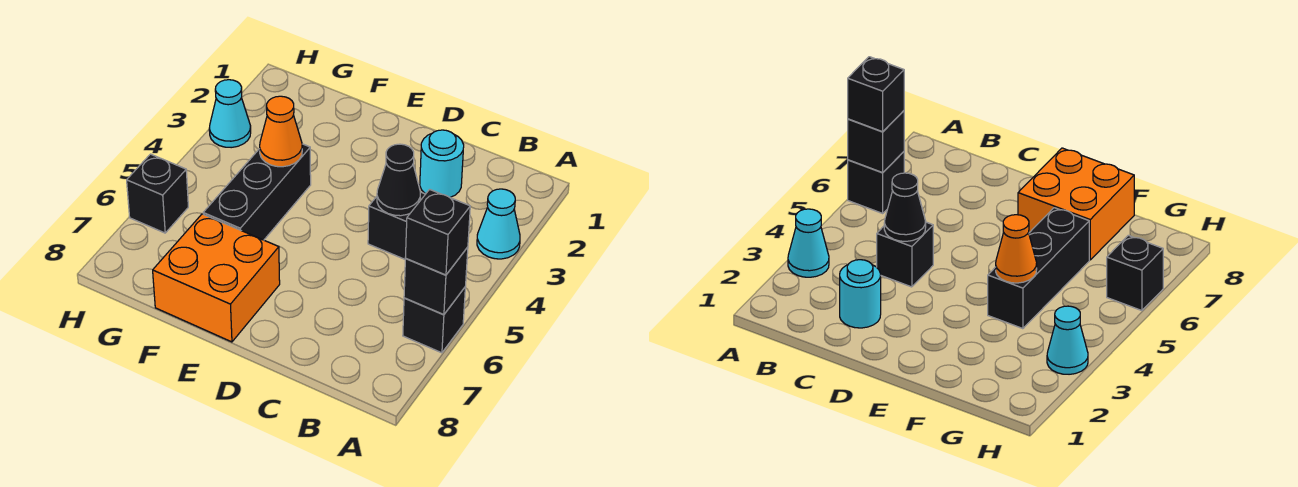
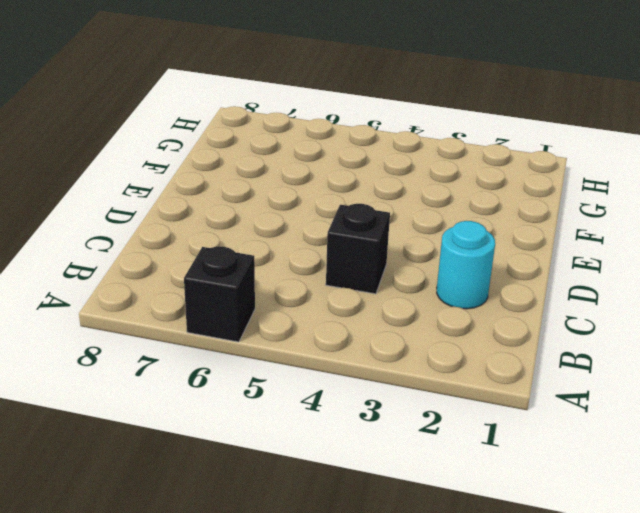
none -> cyan 1x1 cone [477,189,520,259]
none -> orange 2x2 brick [153,214,280,342]
none -> black 1x3 brick [203,144,311,240]

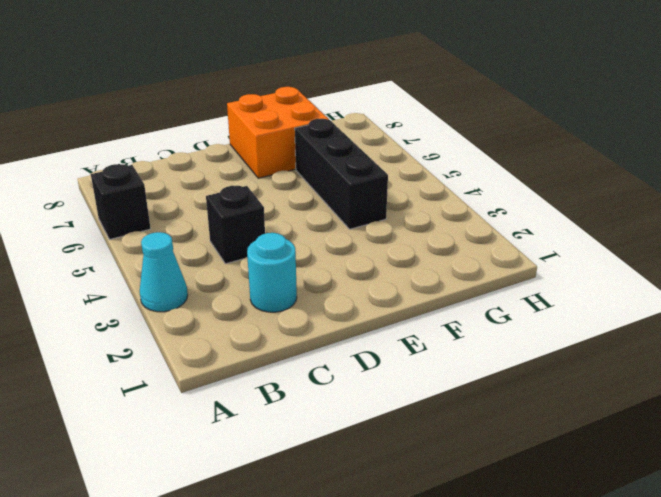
none -> cyan 1x1 cone [209,80,251,148]
none -> black 1x1 brick [127,154,188,233]
none -> black 1x1 brick [404,247,468,315]

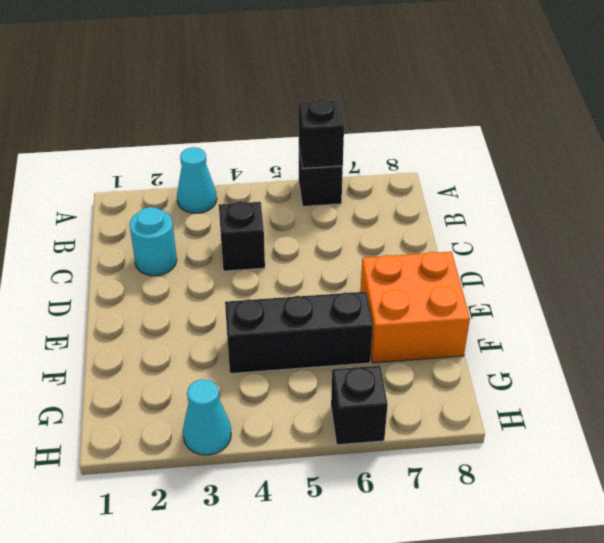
none -> black 1x1 cone [377,144,420,216]
none -> orange 1x1 cone [260,96,302,167]
none -> black 1x1 brick [405,189,470,275]

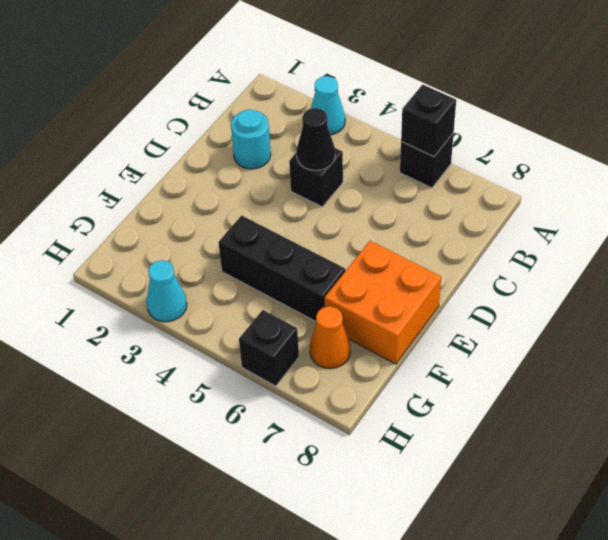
orange 1x1 cone [310,306,350,369] -> orange 1x1 cone moved to [260,96,302,167]
none -> black 1x1 brick [405,189,470,275]

